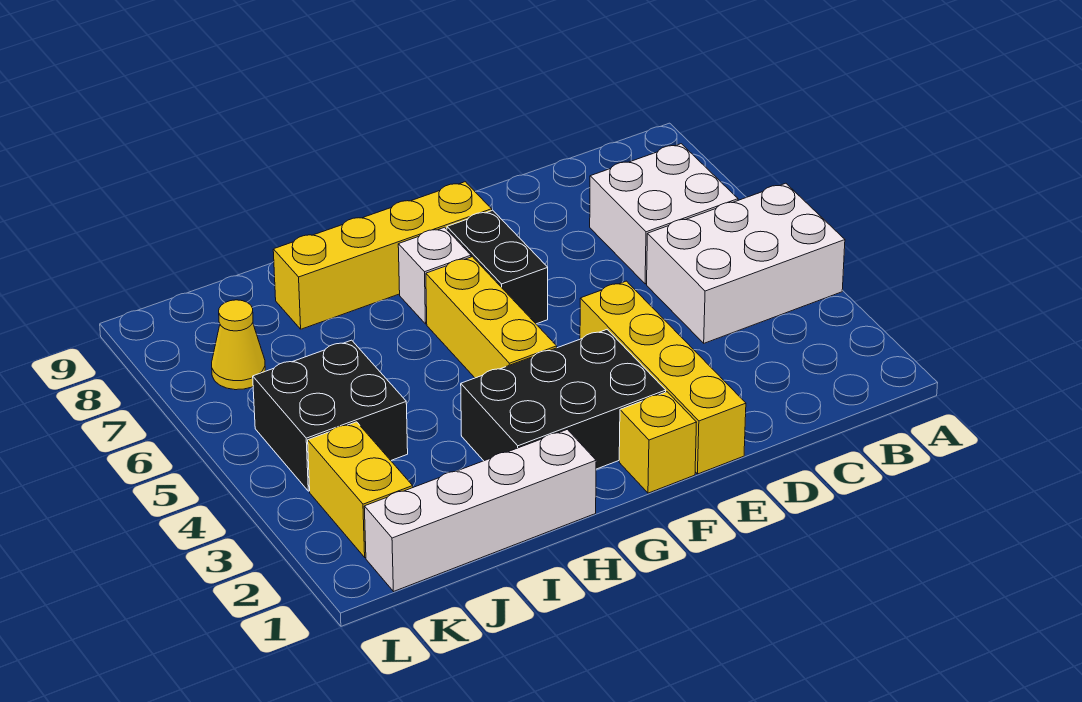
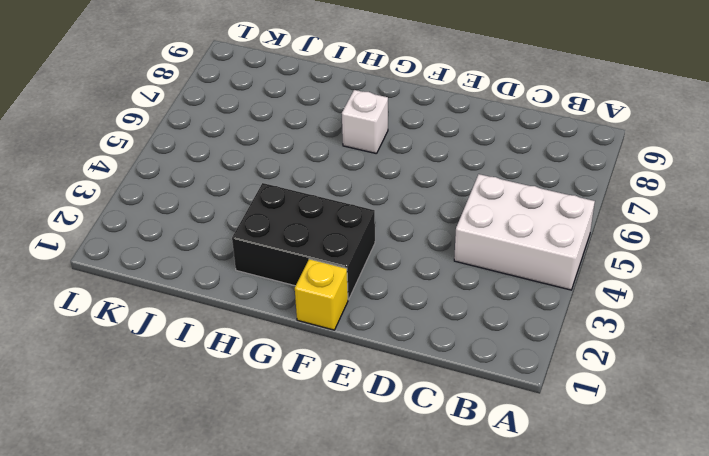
none -> white 2x2 brick [590,144,738,284]
none -> yellow 1x4 brick [580,281,746,474]
none -> black 1x2 brick [447,210,548,324]

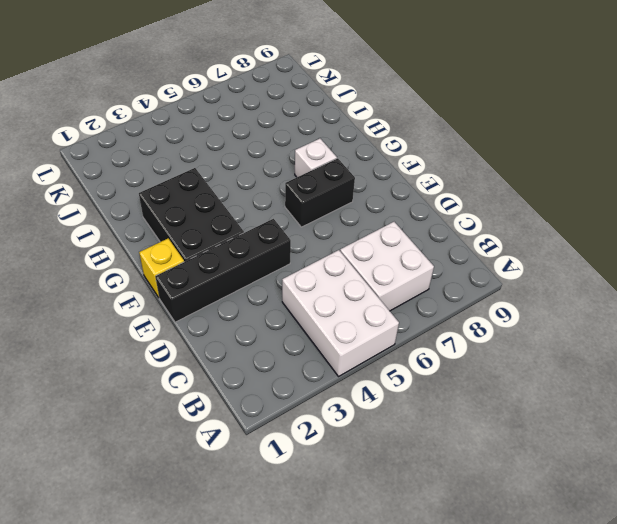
black 1x4 brick [155,219,291,322] -> yellow 1x4 brick [580,281,746,474]
none -> yellow 1x4 brick [273,182,492,329]
none -> yellow 1x3 brick [426,257,557,378]
none -> white 1x4 brick [364,429,596,592]

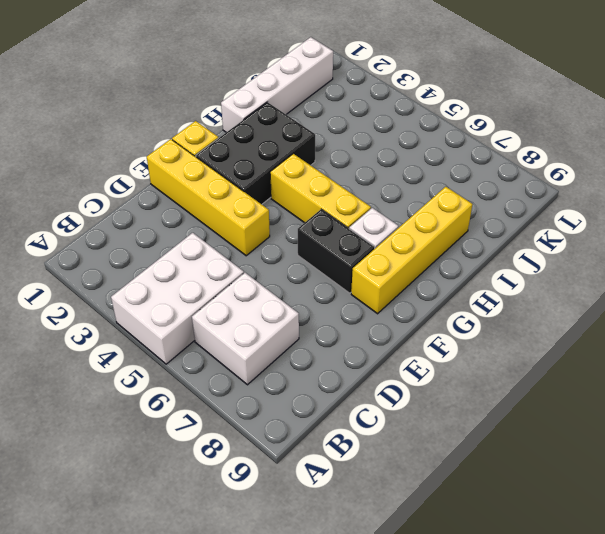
none -> black 2x2 brick [253,340,408,491]
none -> yellow 1x2 brick [308,422,413,557]
none -> yellow 1x1 cone [212,300,265,390]

